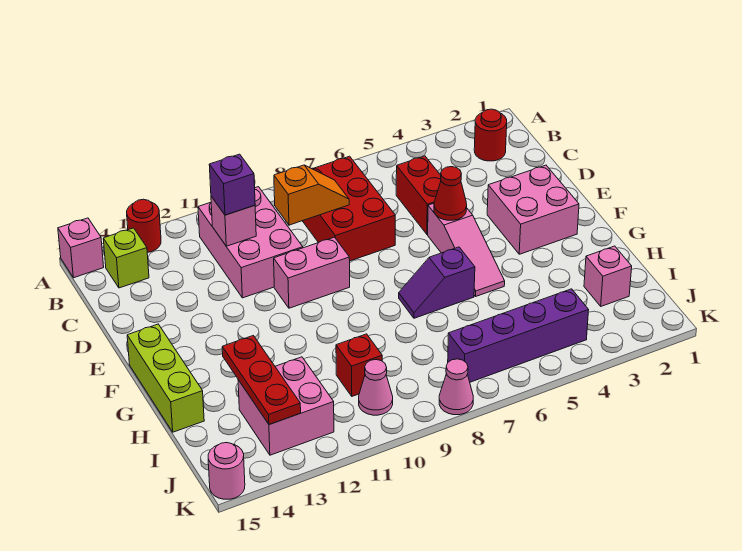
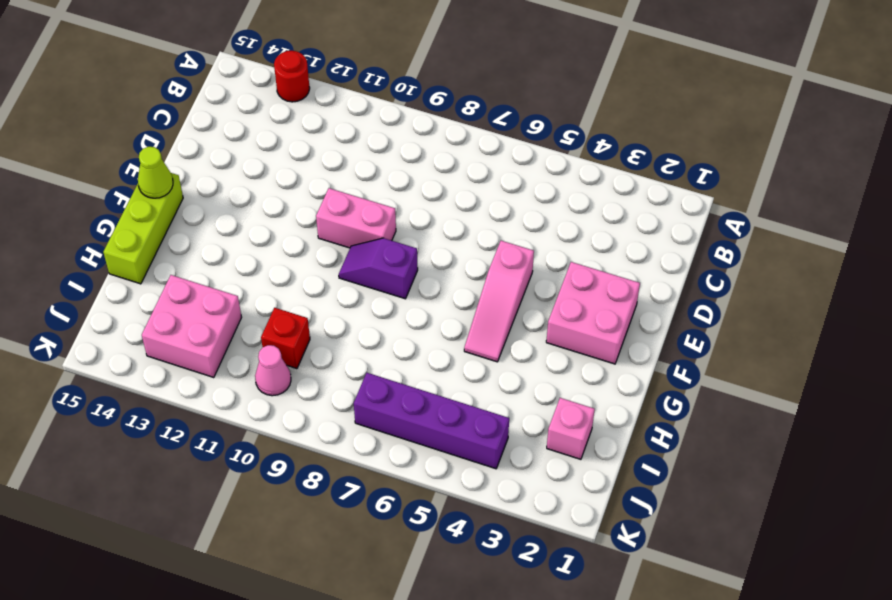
purple 1x2 slope [339,238,418,299] -> purple 1x2 slope moved to [399,247,475,318]
lime 1x1 cone [138,147,173,198] -> none
none -> pink 1x1 brick [58,218,104,278]
none -> red 1x1 round brick [474,109,507,161]
none -> red 2x3 brick [303,156,395,261]

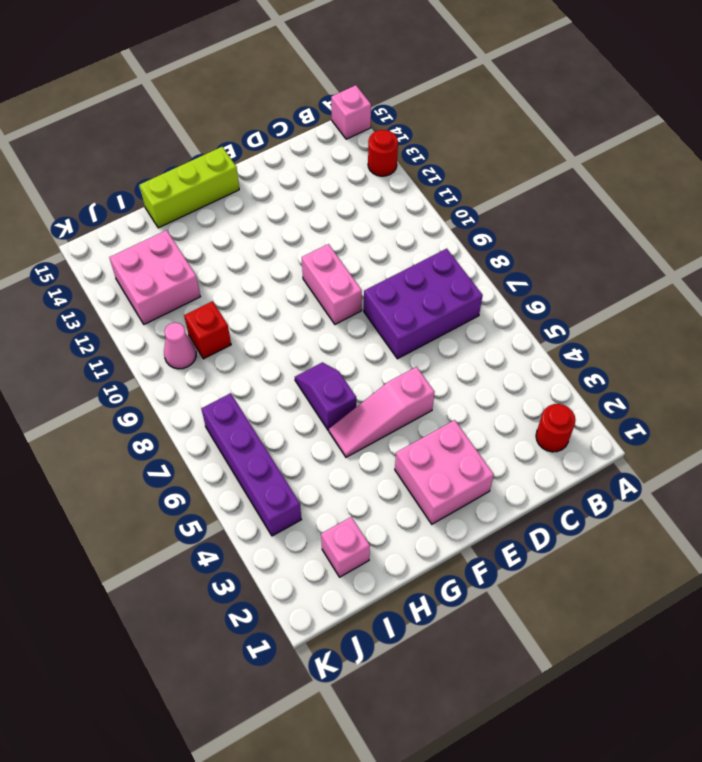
purple 2x3 brick [364,249,483,359] -> red 2x3 brick [303,156,395,261]
none -> pink 2x3 brick [198,187,303,298]
none -> lime 1x1 brick [103,228,149,288]
none -> red 1x2 brick [396,156,441,234]

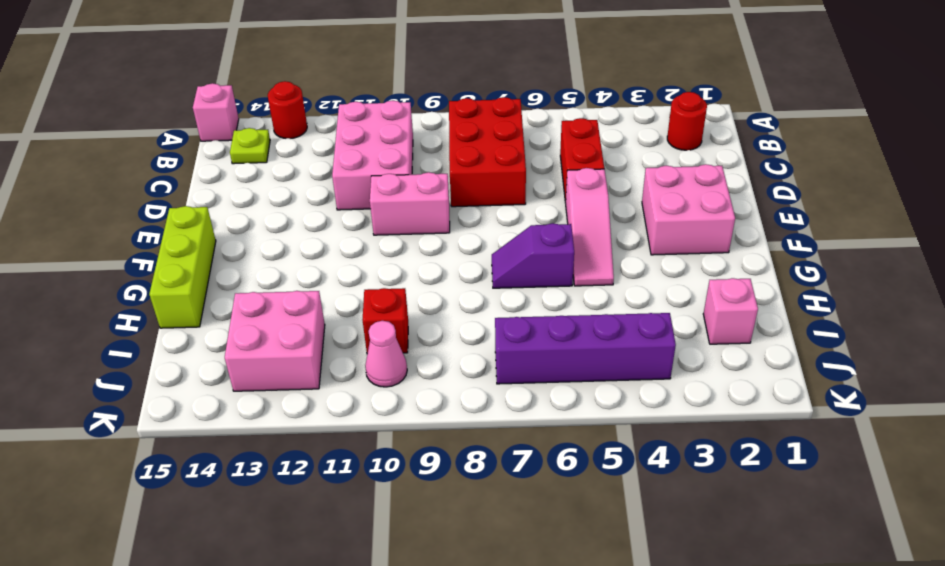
lime 1x1 plate [230,128,270,164] -> lime 1x1 brick [103,228,149,288]
none -> pink 1x1 cone [439,359,473,415]
none -> pink 1x1 round brick [208,443,245,499]
none -> orange 1x2 slope [274,165,349,225]

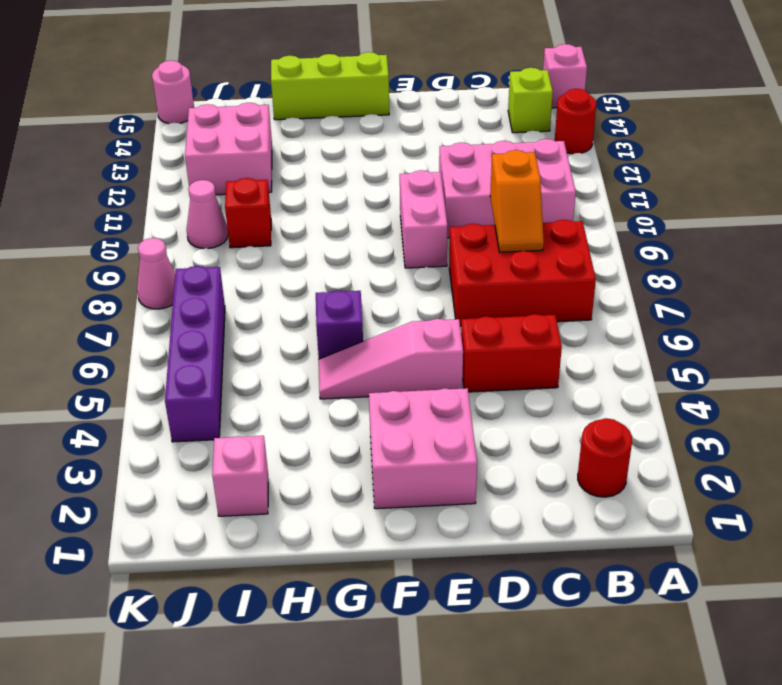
none -> pink 1x1 brick [211,196,256,246]
none -> red 1x1 cone [434,167,467,220]
none -> red 1x3 plate [222,336,301,425]

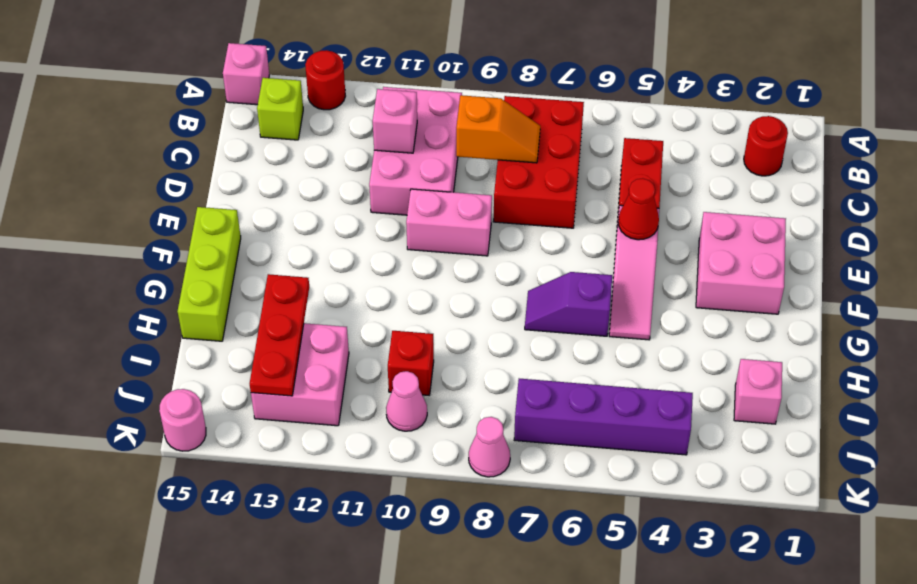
none -> purple 1x1 brick [209,154,255,215]

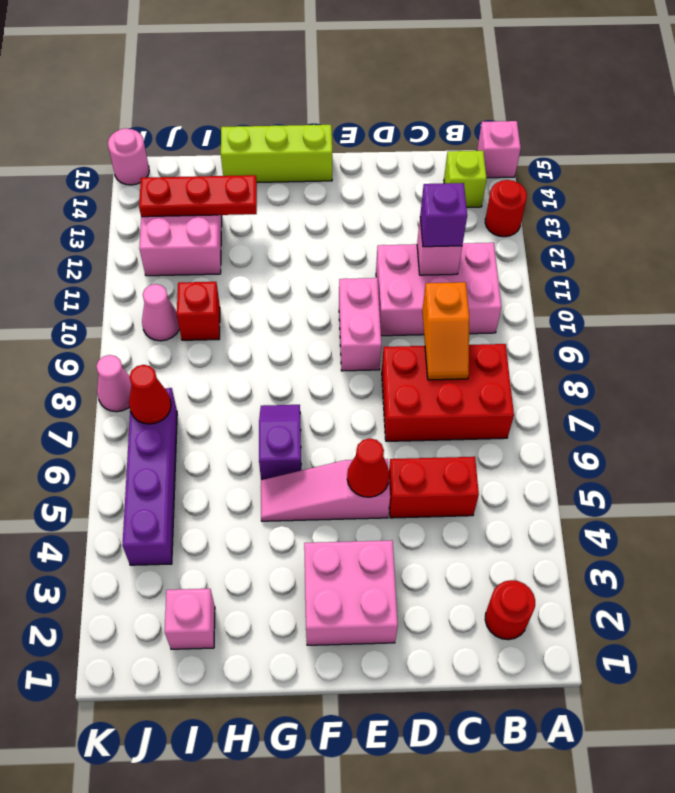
red 1x1 cone [129,365,171,424] -> none

